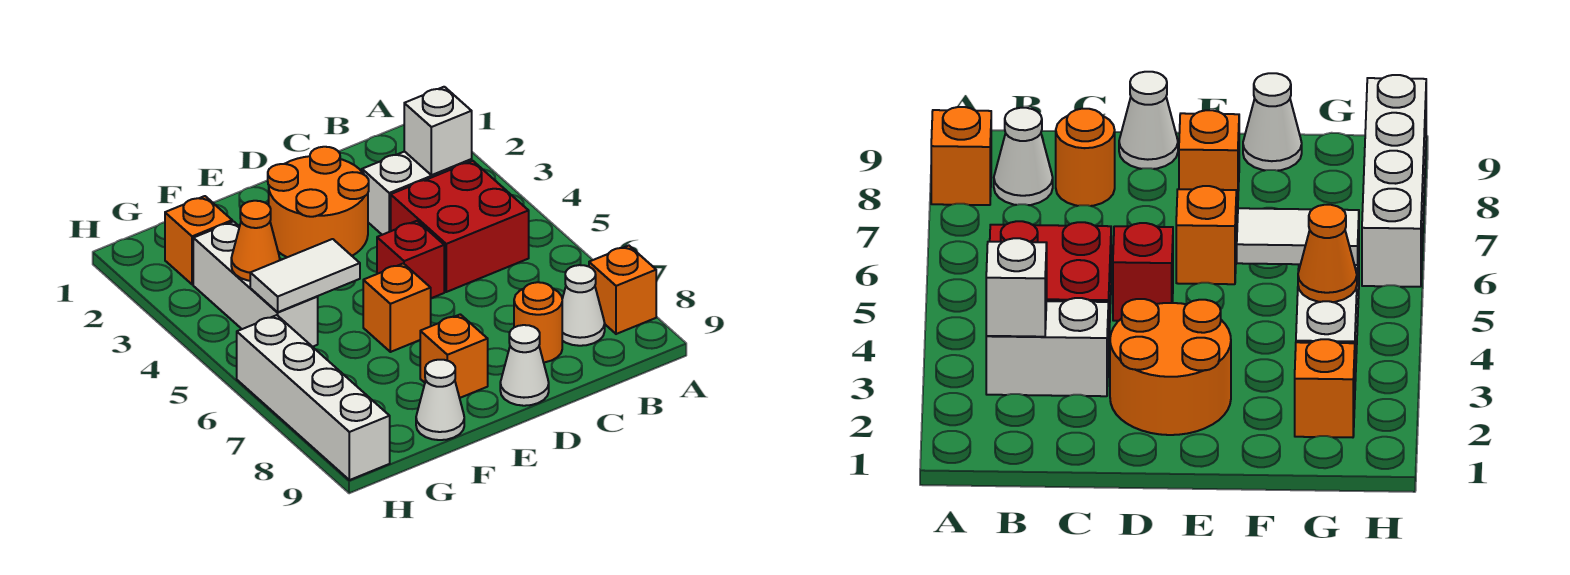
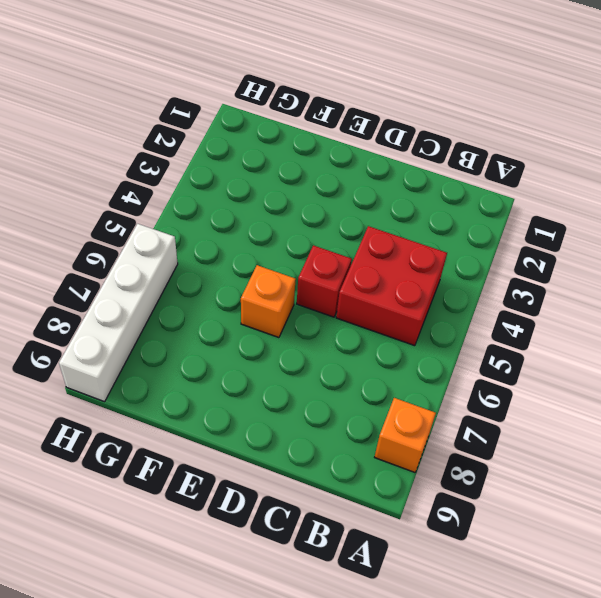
none -> white 1x2 brick [362,151,472,235]
none -> white 1x1 cone [562,265,605,346]
none -> orange 1x1 round brick [514,282,562,362]

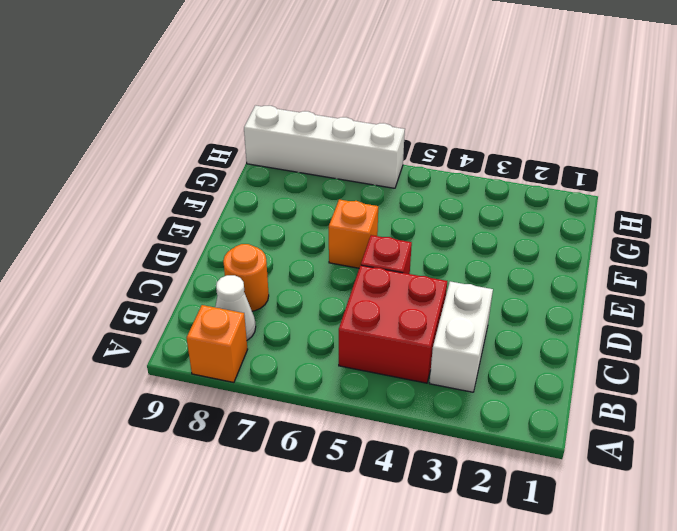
none -> orange 2x2 round brick [268,147,369,257]
none -> white 1x1 cone [500,325,549,406]
none -> orange 1x1 brick [420,314,488,398]

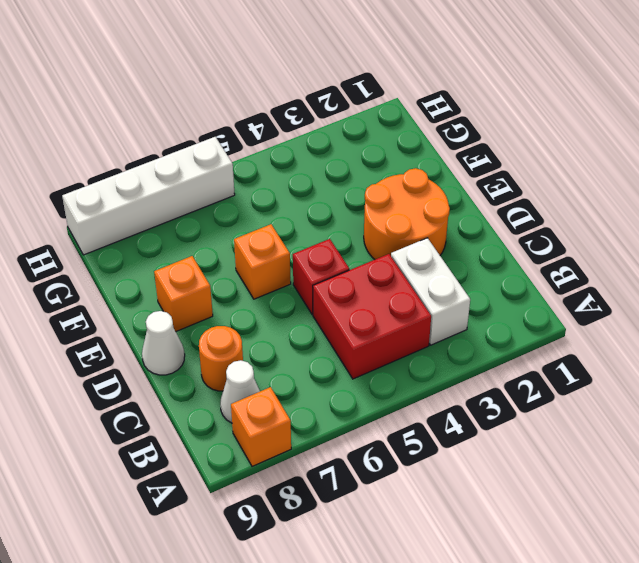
none -> white 1x1 cone [416,360,464,440]
none -> orange 1x1 brick [165,196,232,284]
none -> white 1x3 brick [193,221,318,347]

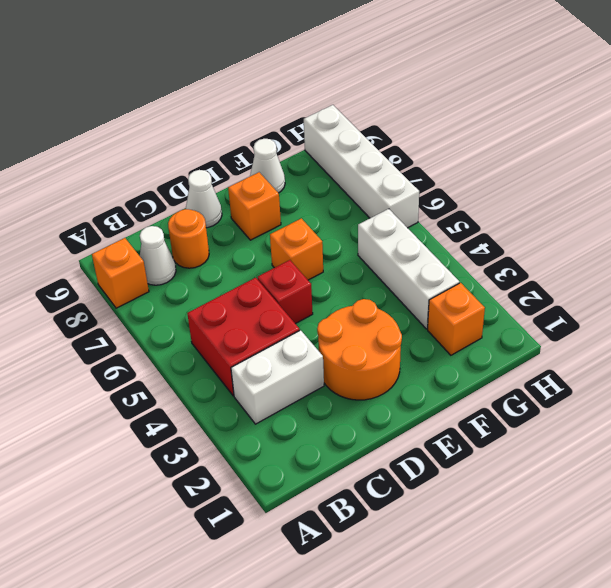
none -> white 1x1 brick [404,87,472,175]
none -> white 1x2 tile [250,239,360,312]
none -> orange 1x1 cone [231,201,280,281]

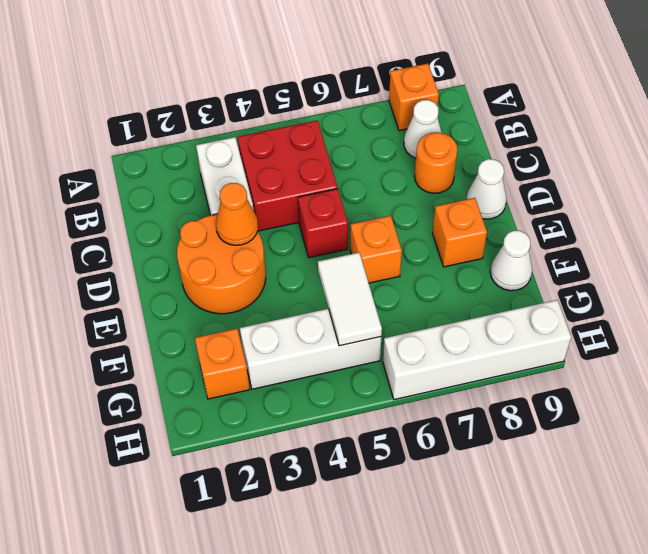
orange 1x1 cone [216,183,258,245] -> orange 1x1 cone moved to [231,201,280,281]
none -> white 1x1 brick [404,87,472,175]

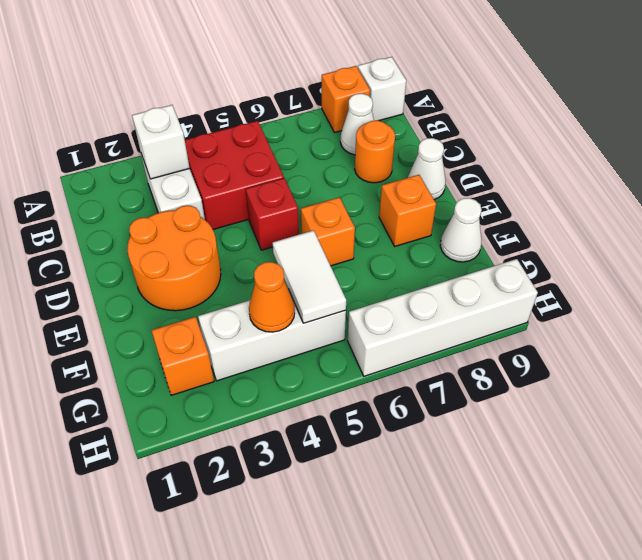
white 1x1 brick [358,57,406,121] -> none

